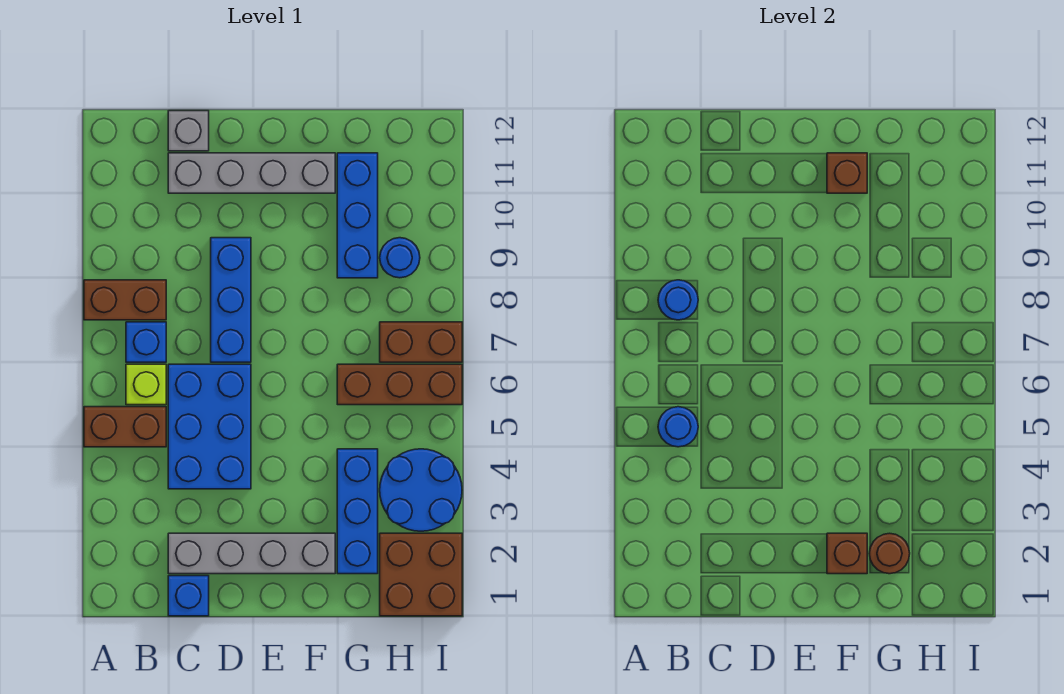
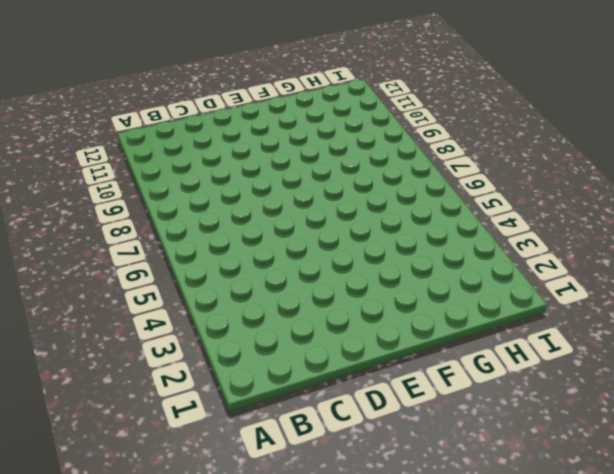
none -> brown 1x2 brick [84,407,166,447]
none -> brown 1x2 brick [84,280,166,320]
none -> lime 1x1 brick [126,364,166,405]

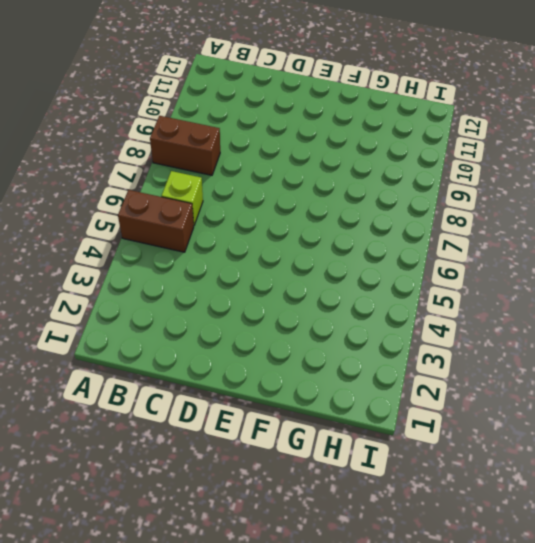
none -> blue 1x1 brick [126,322,166,362]
none -> blue 1x1 brick [168,576,209,616]
none -> grey 1x4 brick [168,533,335,574]

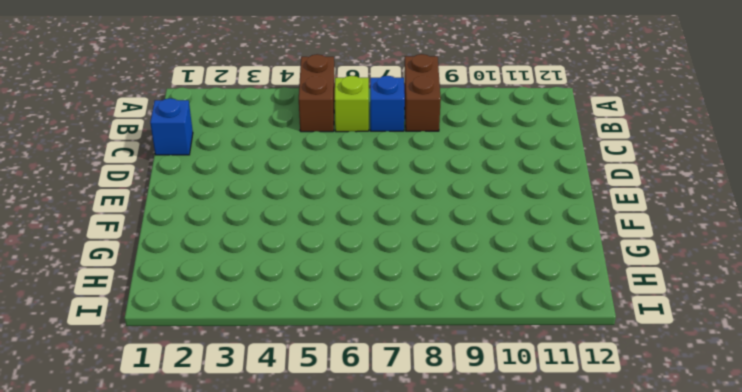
none -> grey 1x4 brick [168,533,335,574]
none -> blue 2x3 brick [168,364,251,489]
none -> grey 1x4 brick [168,153,335,193]

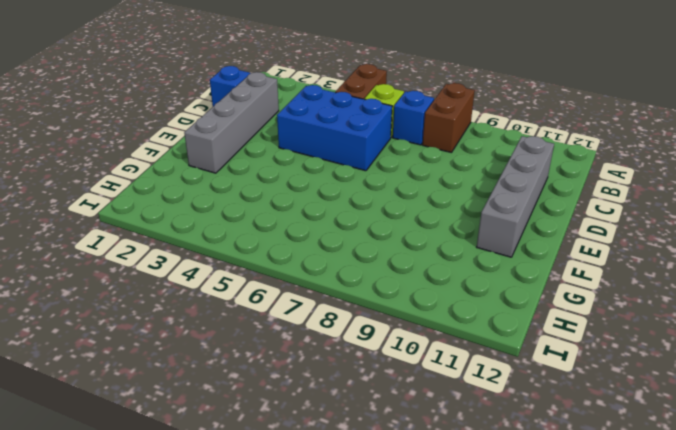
none -> grey 1x1 brick [168,111,209,151]
none -> blue 1x3 brick [211,238,251,362]
none -> blue 1x3 brick [337,449,378,574]

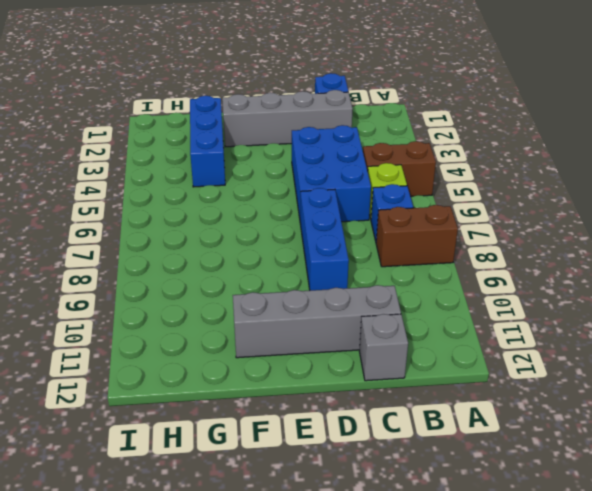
none -> brown 1x3 brick [337,364,462,405]
none -> blue 1x3 brick [337,153,378,278]
none -> brown 2x2 brick [380,533,462,616]

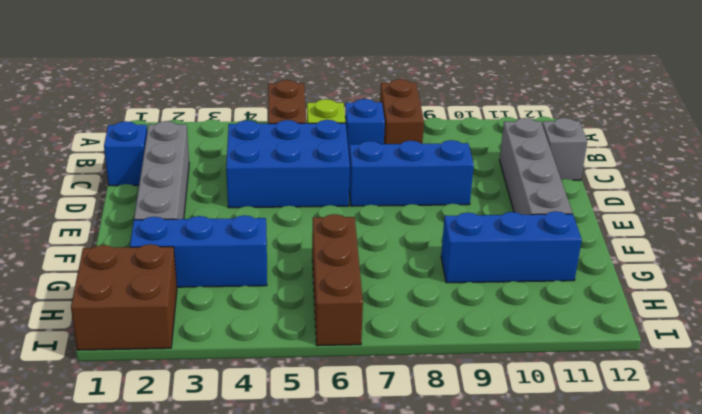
none -> blue 2x2 round brick [380,449,462,531]
none -> brown 1x2 brick [380,322,462,362]
none -> blue 1x1 round brick [380,238,420,278]

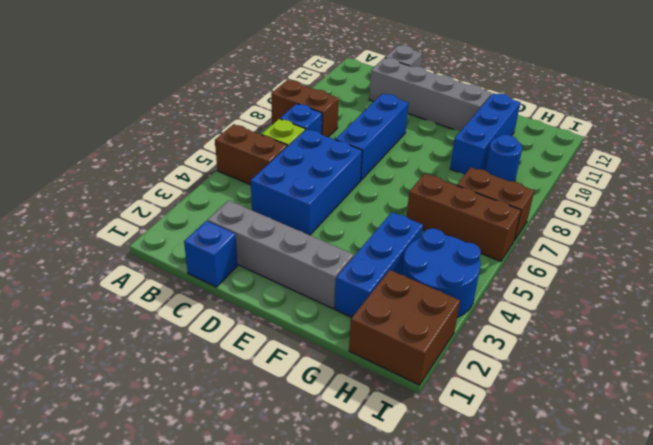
none -> blue 1x1 round brick [658,407,698,447]
none -> blue 1x1 round brick [658,280,698,320]
none -> brown 1x1 brick [827,533,867,574]

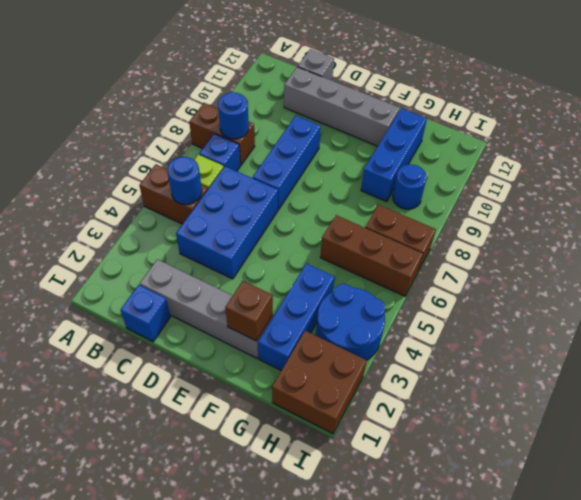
none -> brown 1x1 brick [827,153,867,193]
none -> brown 1x1 round brick [869,533,910,574]

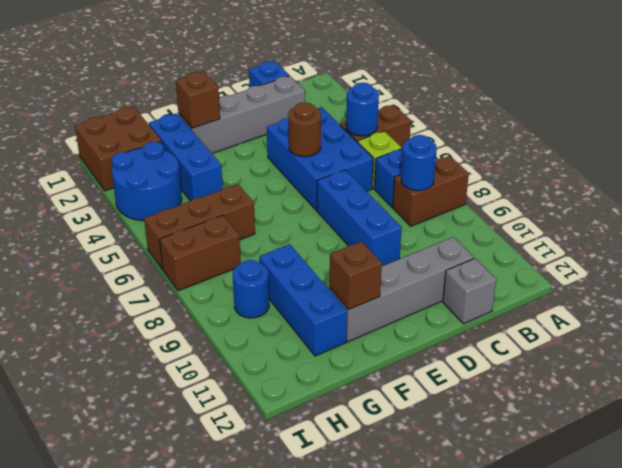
brown 1x1 round brick [288,102,321,157] -> brown 1x1 round brick moved to [869,533,910,574]

